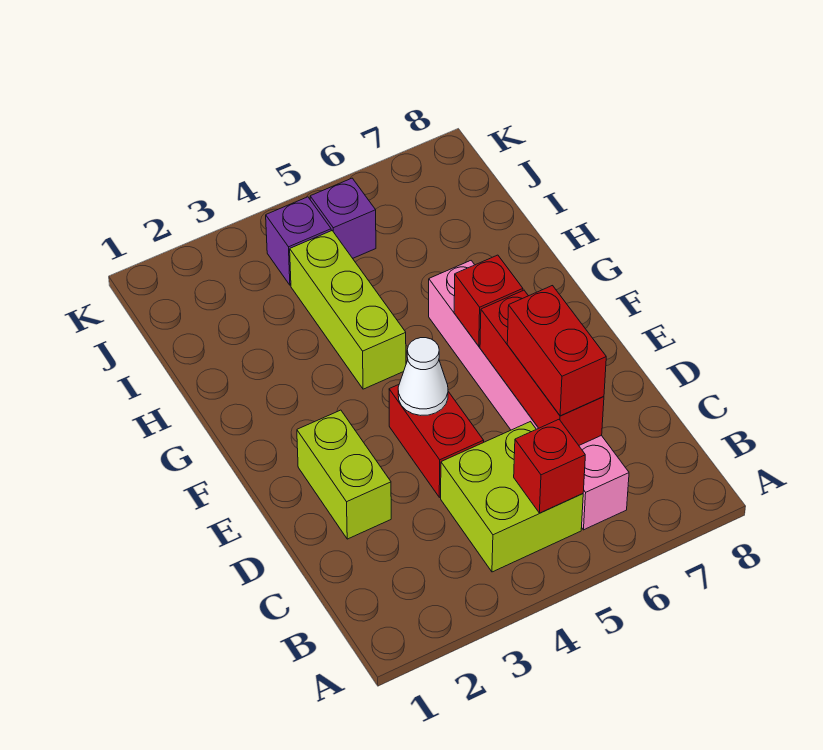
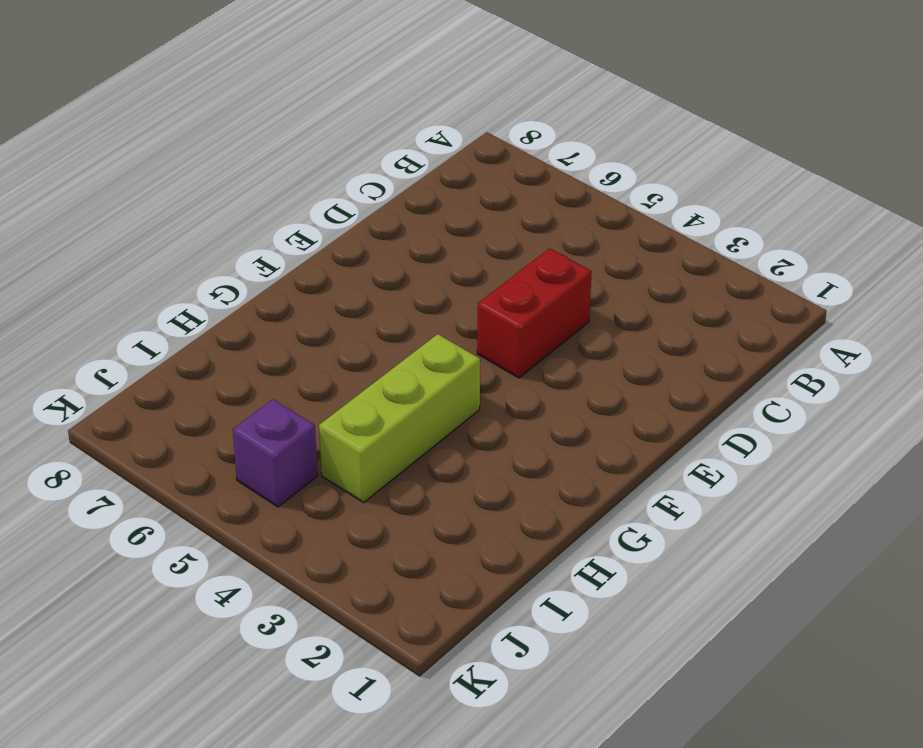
none -> lime 2x2 brick [441,422,583,572]
none -> pink 1x6 brick [429,261,629,530]
none -> lime 1x2 brick [297,410,391,539]

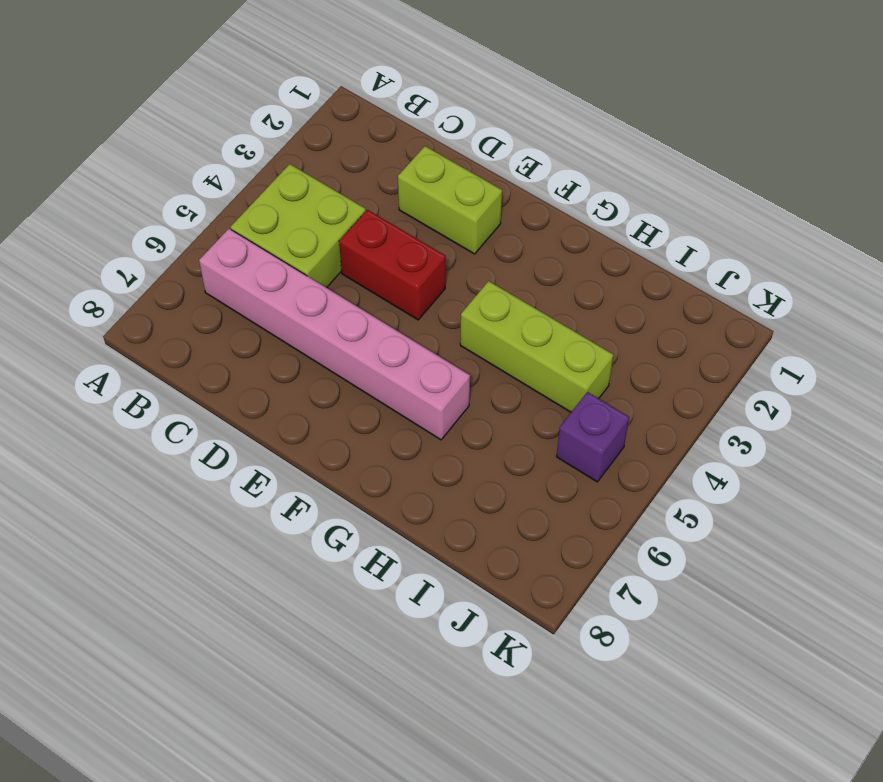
none -> purple 1x1 brick [266,197,331,285]
none -> red 1x1 brick [514,420,585,513]
none -> red 1x3 brick [480,290,604,445]

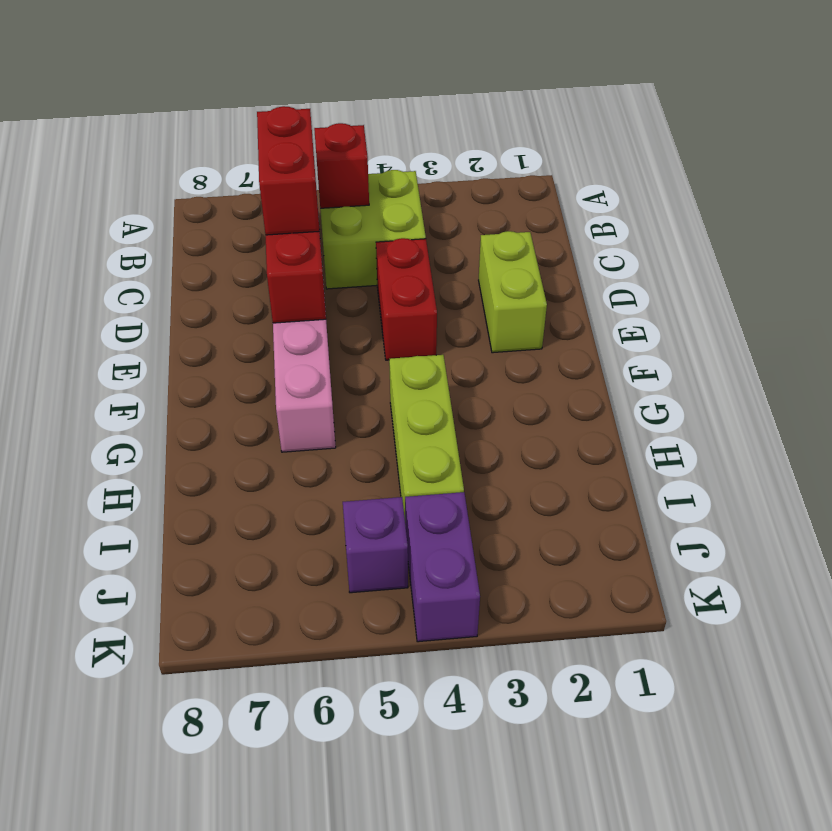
purple 1x2 brick [405,492,480,642] -> purple 1x1 brick [266,197,331,285]
none -> white 1x1 cone [398,338,448,415]
none -> red 1x1 brick [454,255,523,346]

